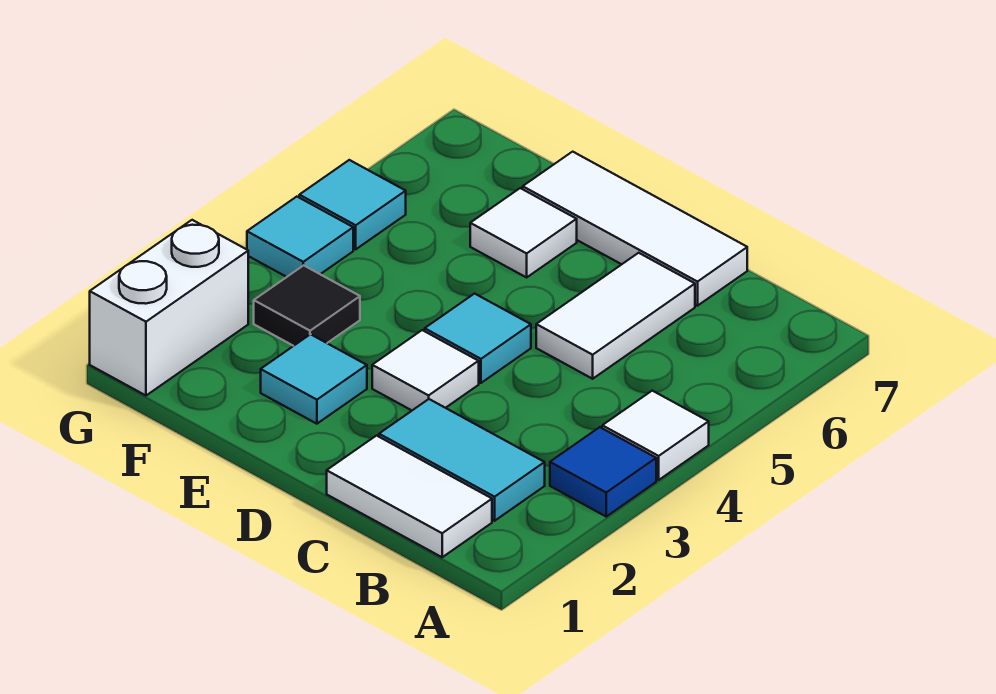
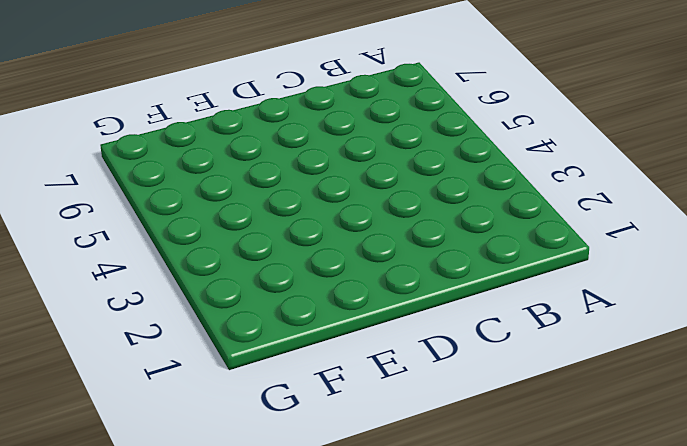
none -> blue 1x1 tile [550,427,656,516]
none -> white 1x1 tile [602,391,709,480]
none -> white 1x2 tile [327,436,492,557]

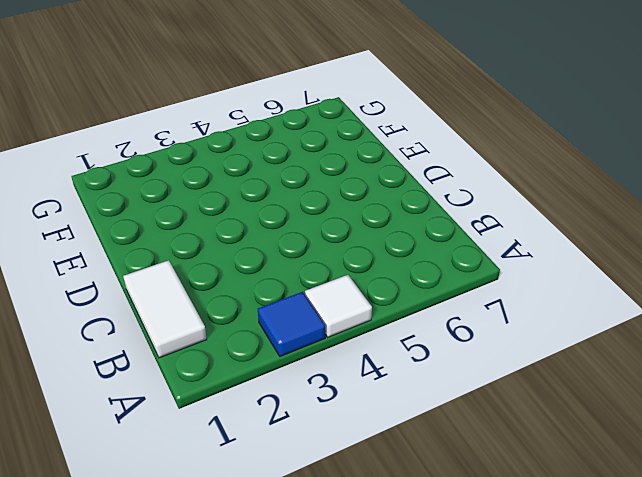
none -> cyan 1x2 tile [379,399,545,521]
none -> white 1x2 tile [536,253,695,379]
none -> white 1x3 tile [523,152,747,306]

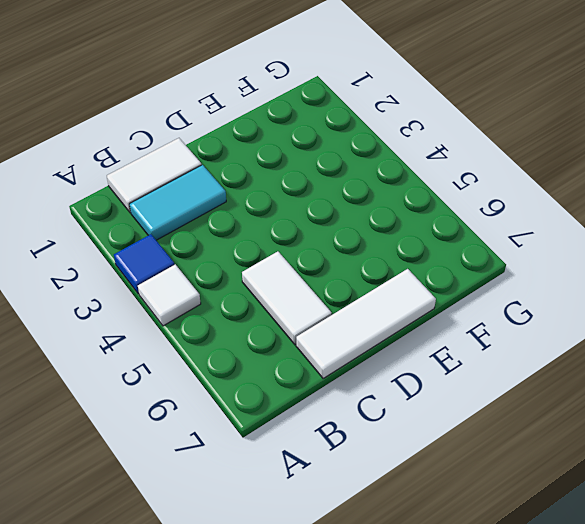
none -> white 1x1 tile [372,330,479,410]
none -> cyan 1x1 tile [425,294,531,383]
none -> cyan 1x1 tile [261,334,367,424]

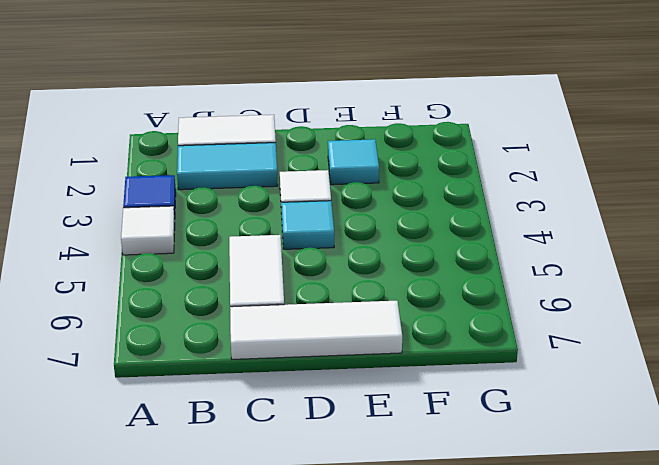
none -> white 1x1 tile [470,188,577,277]
none -> black 1x1 tile [254,265,360,346]
none -> white 1x2 brick [90,220,248,395]

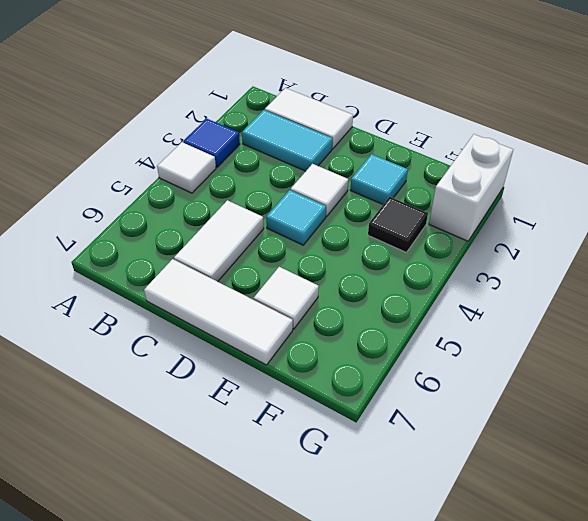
none -> cyan 1x1 tile [247,197,353,277]
none -> cyan 1x1 tile [299,160,406,249]

